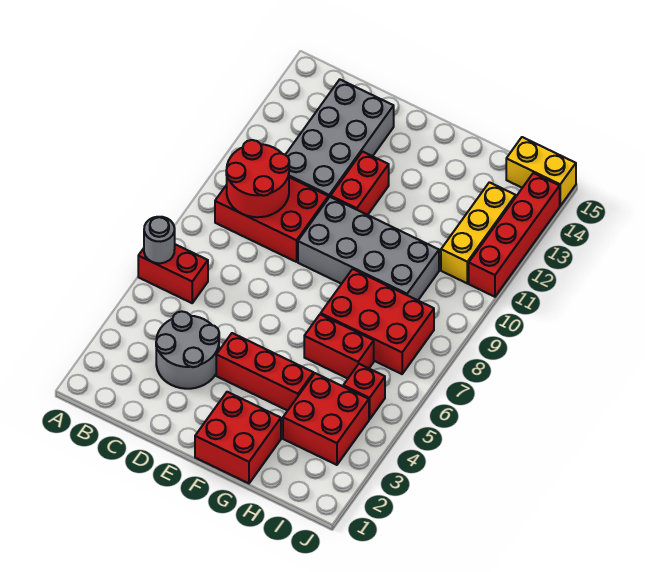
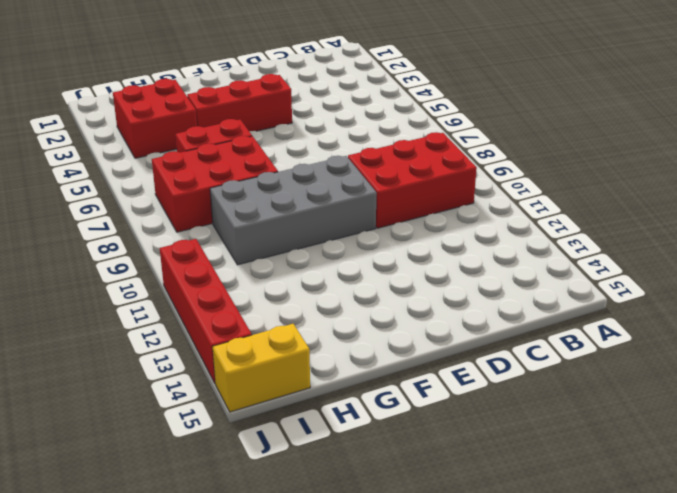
none -> red 1x2 brick [138,244,208,303]
none -> grey 2x2 round brick [156,312,219,389]
none -> grey 2x4 brick [285,80,394,198]

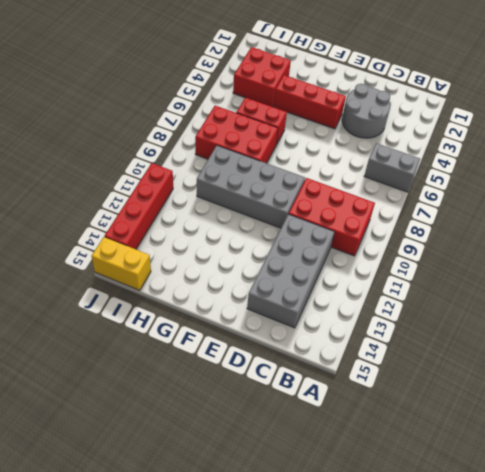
grey 1x2 brick [364,143,420,192] -> red 1x2 brick [138,244,208,303]
none -> red 1x2 brick [331,152,389,215]
none -> red 2x2 brick [195,392,281,483]
none -> red 1x1 brick [343,364,385,420]

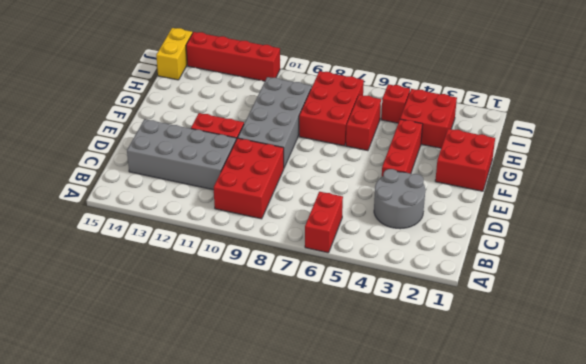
none -> yellow 1x3 brick [441,182,516,283]
none -> grey 1x1 round brick [144,217,175,263]
none -> red 2x2 round brick [226,140,289,217]

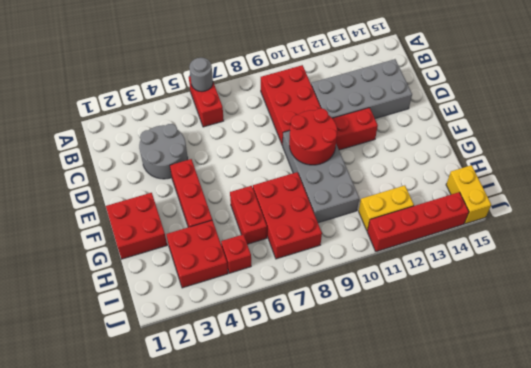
red 2x2 round brick [289,108,337,165] -> red 2x2 round brick moved to [226,140,289,217]
yellow 1x2 brick [359,185,414,230] -> yellow 1x3 brick [441,182,516,283]

